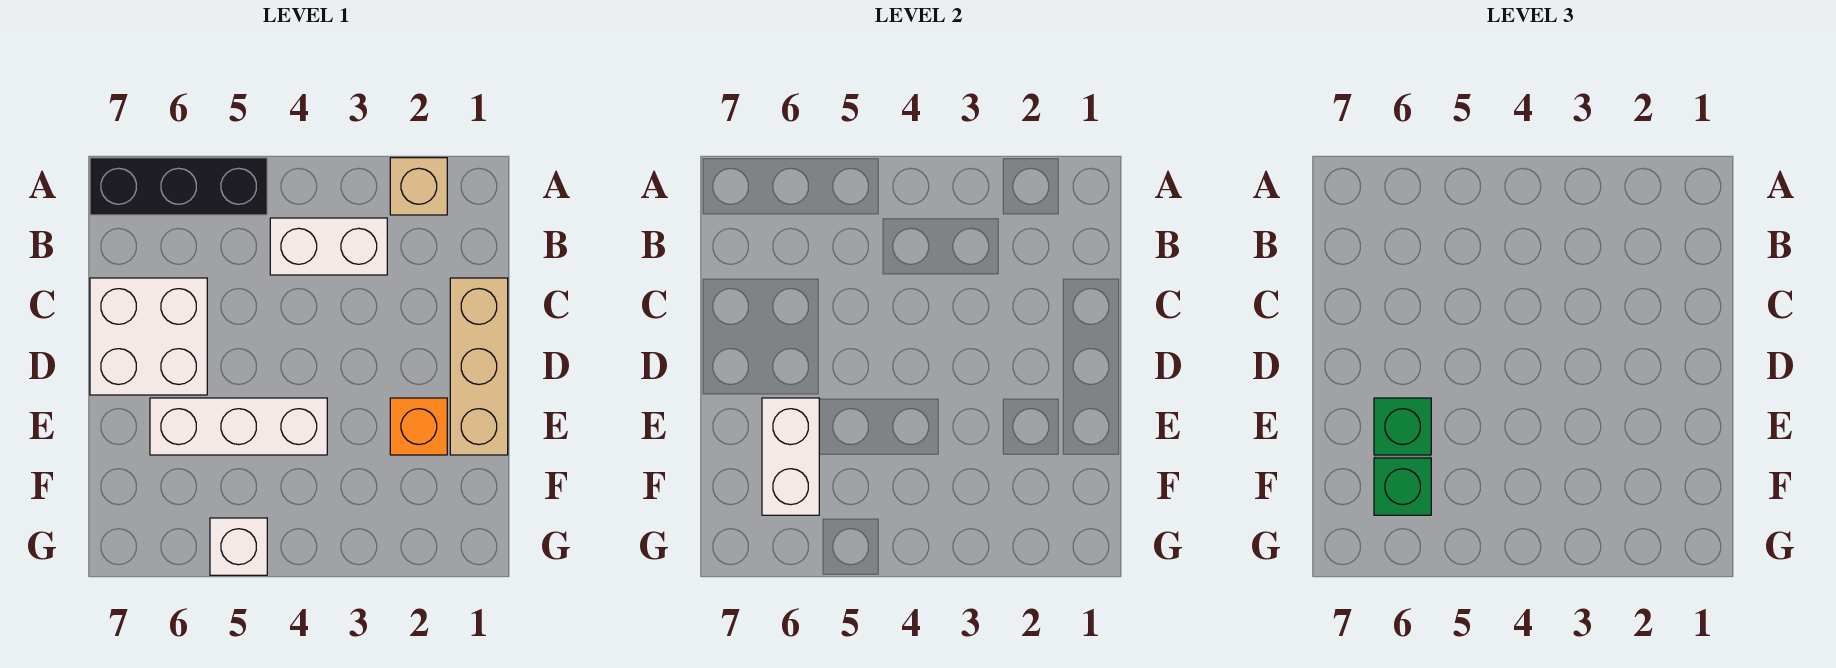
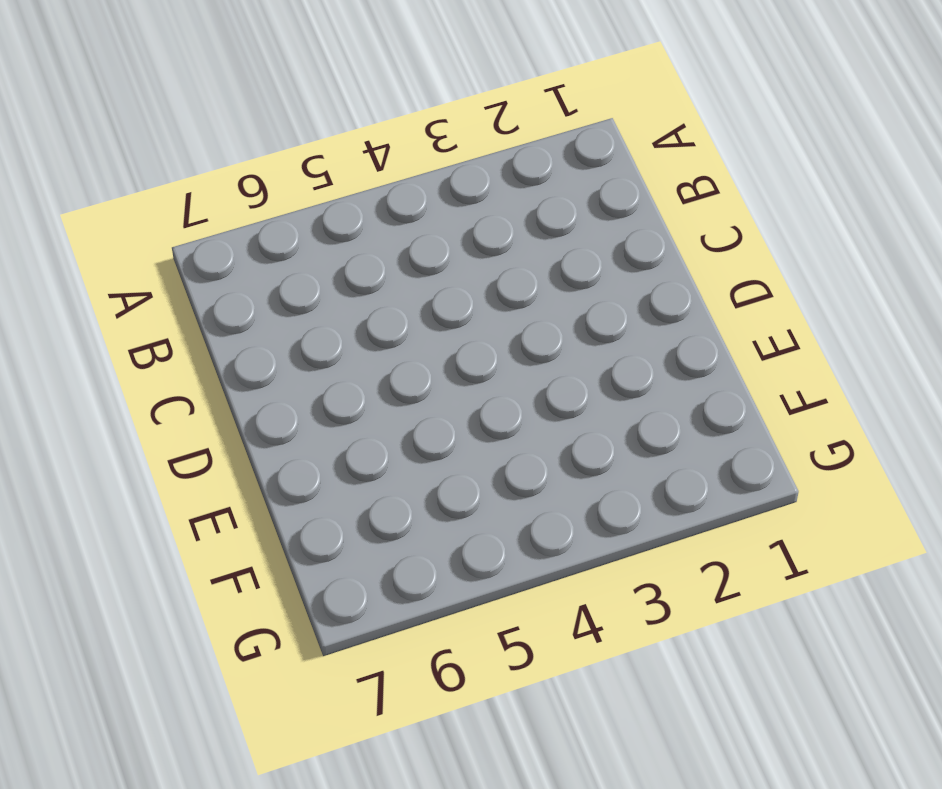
none -> tan 1x1 brick [390,158,447,215]
none -> black 1x3 brick [90,158,267,215]

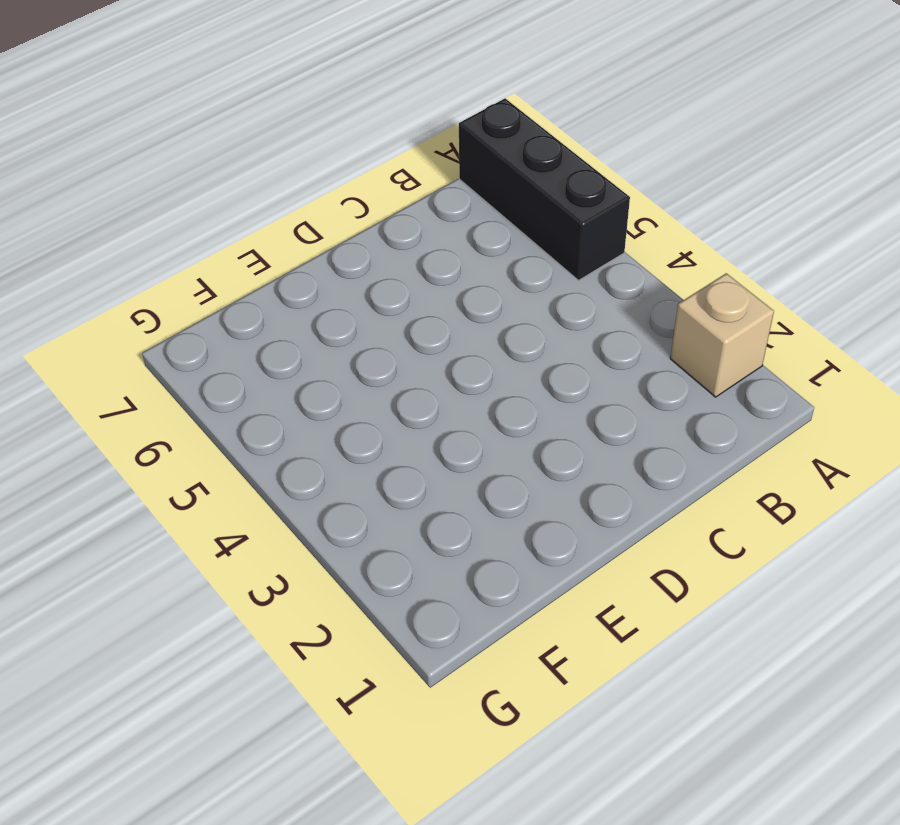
none -> white 1x2 brick [270,218,387,275]
none -> tan 1x3 brick [450,278,508,455]

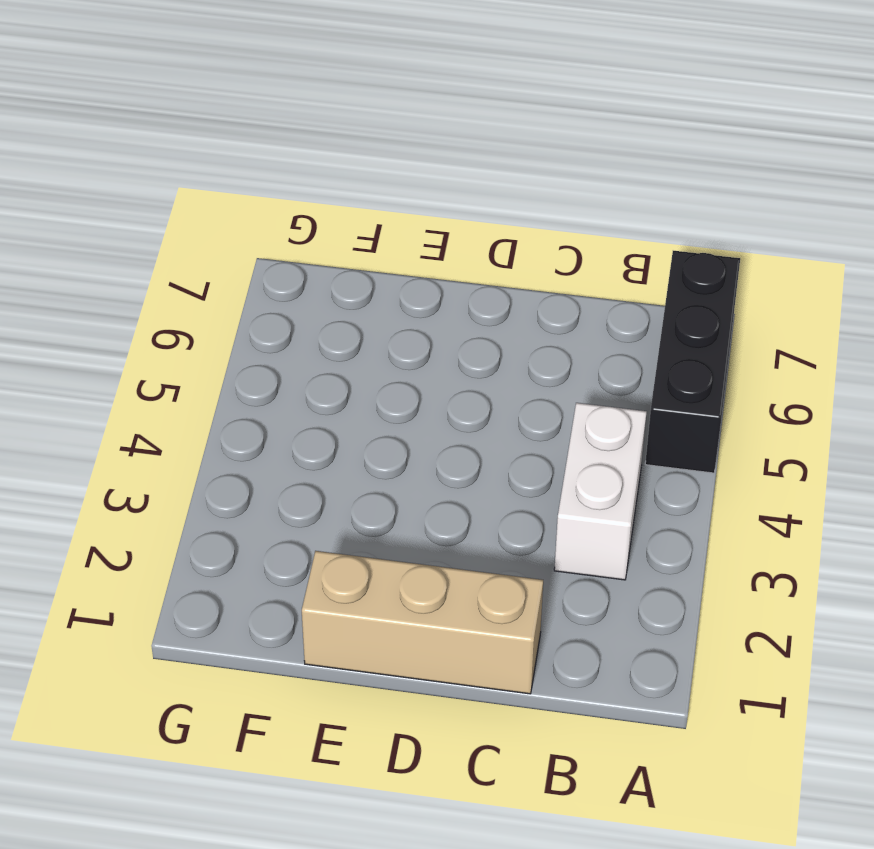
none -> tan 1x1 brick [390,158,447,215]
none -> white 2x2 brick [90,278,207,395]

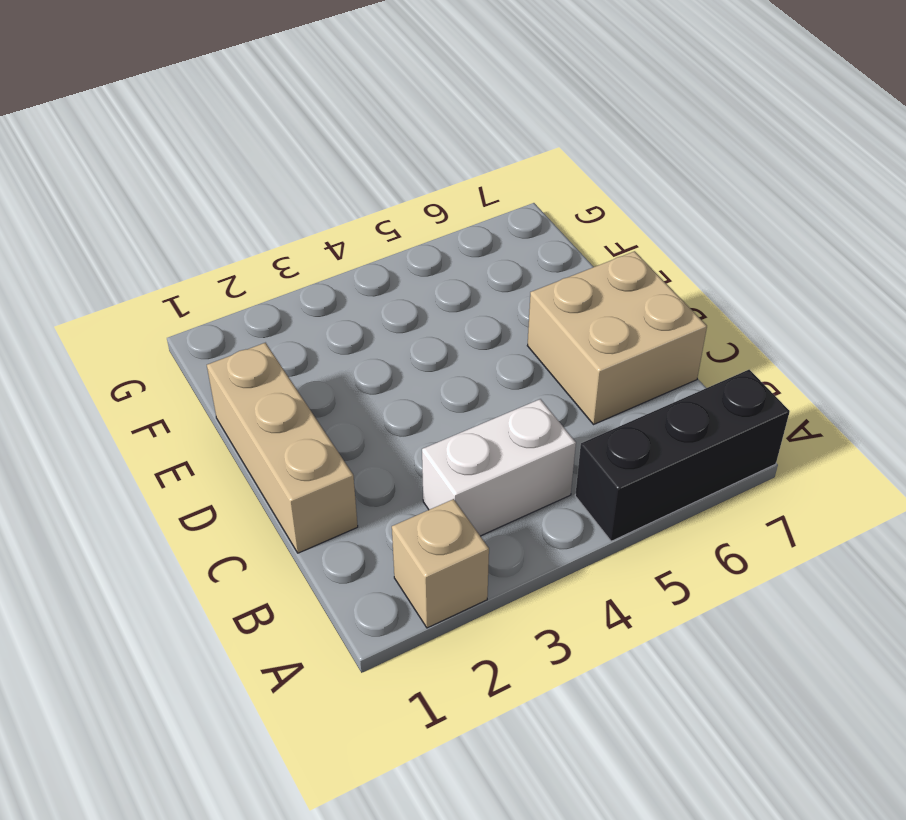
tan 2x2 brick [527,251,707,424] -> white 2x2 brick [90,278,207,395]
none -> orange 1x1 brick [390,398,447,455]
none -> white 1x3 brick [150,398,327,455]

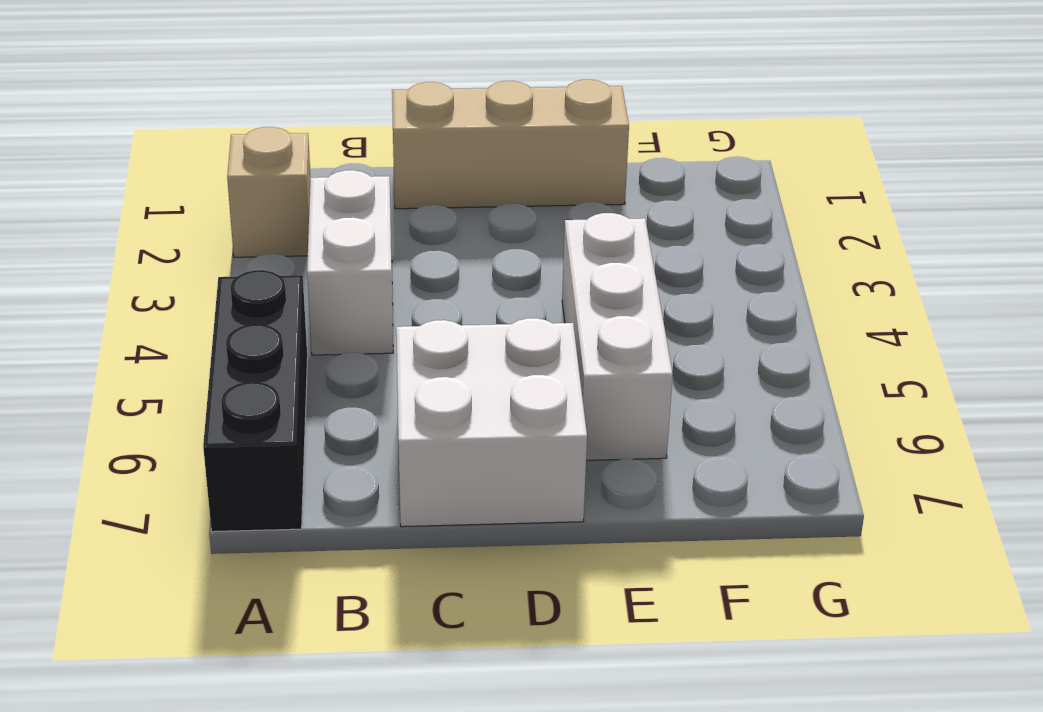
none -> orange 1x1 brick [390,398,447,455]
none -> white 1x1 brick [210,518,267,575]

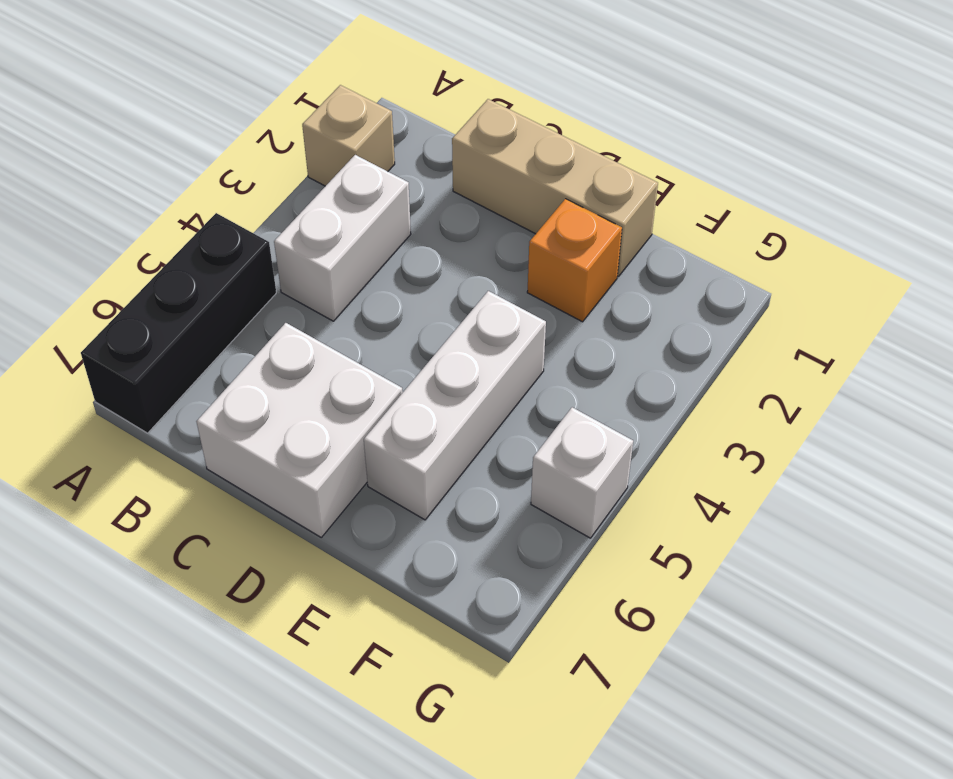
none -> white 1x2 brick [762,398,819,515]
none -> green 1x1 brick [1374,398,1431,455]

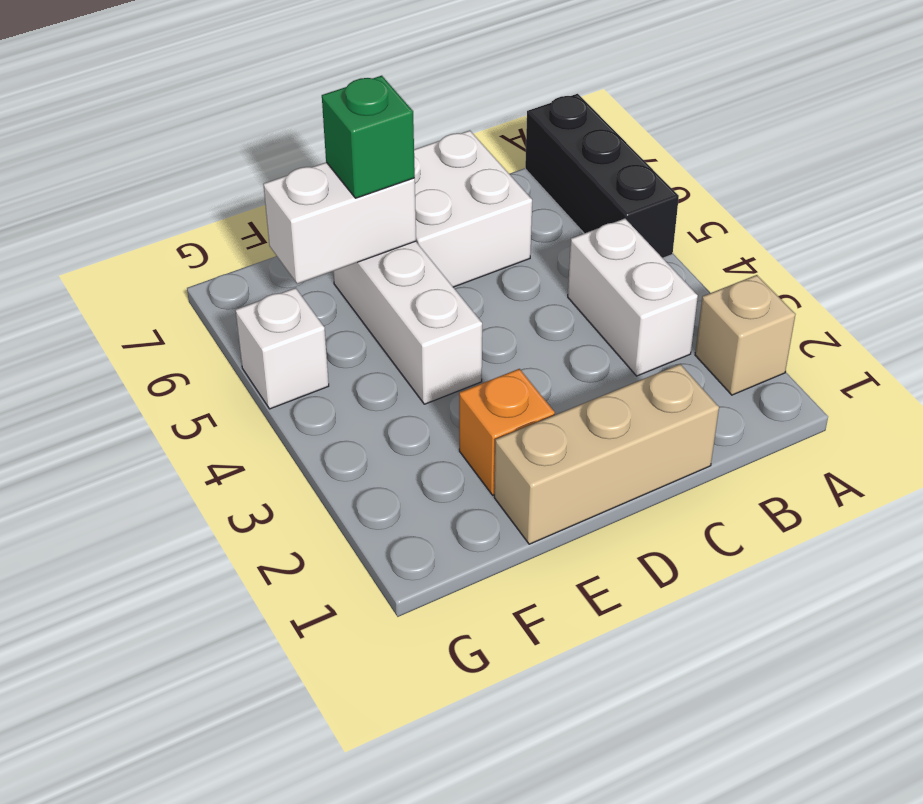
none -> green 1x1 brick [1374,458,1431,515]

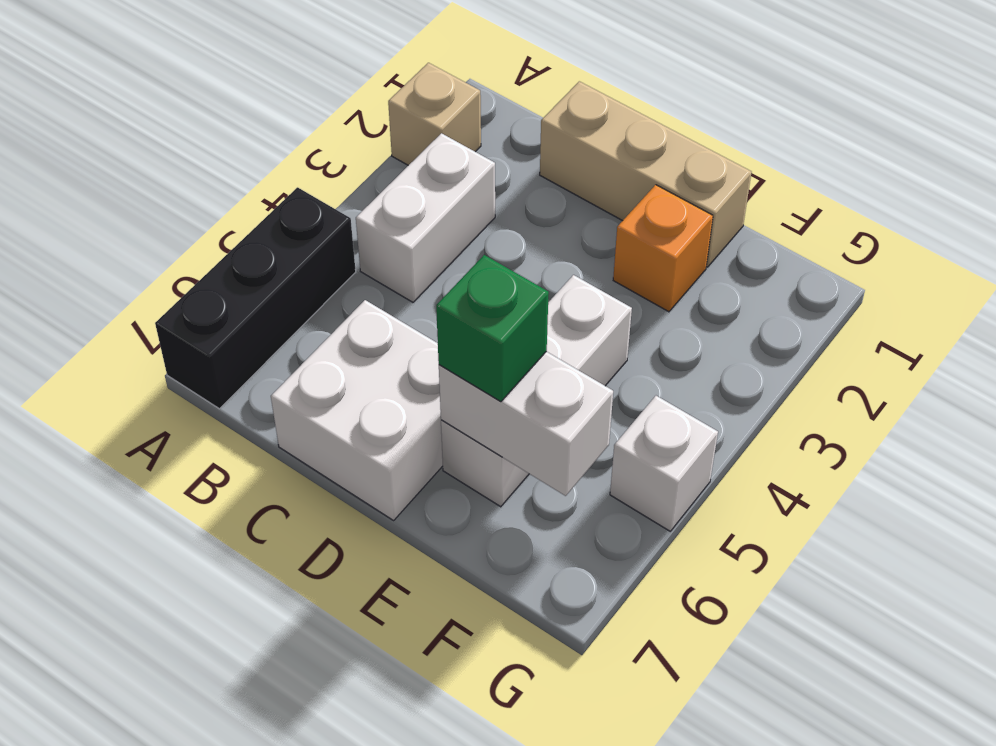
none -> green 1x1 brick [1374,458,1431,515]

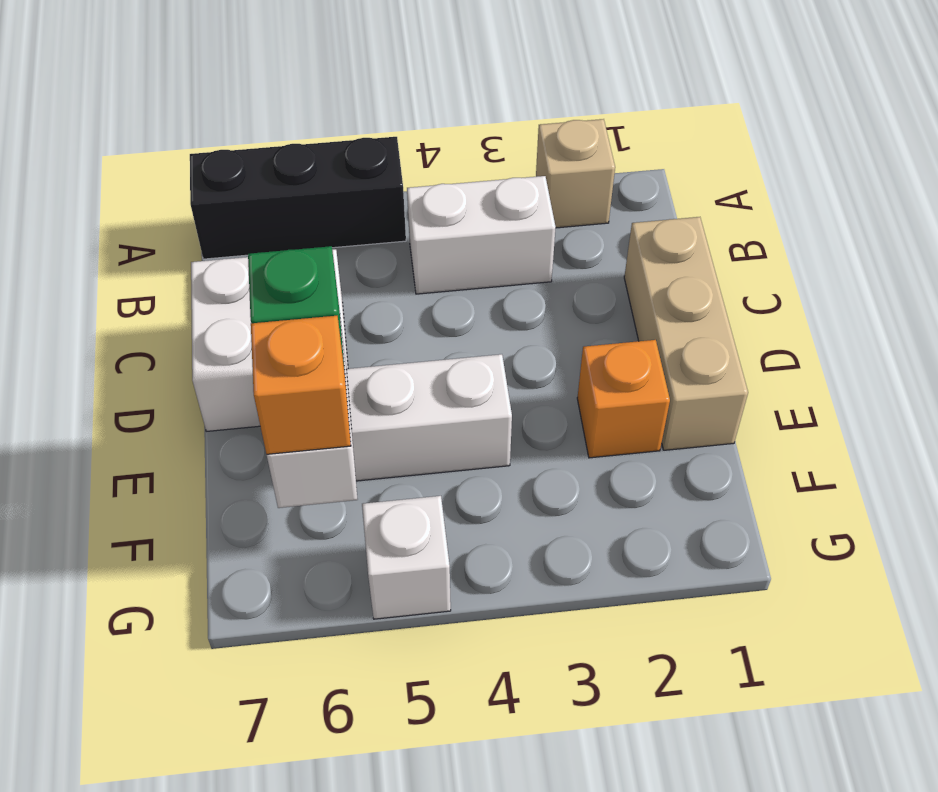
orange 1x1 brick [251,315,351,454] -> green 1x1 brick [1374,458,1431,515]

